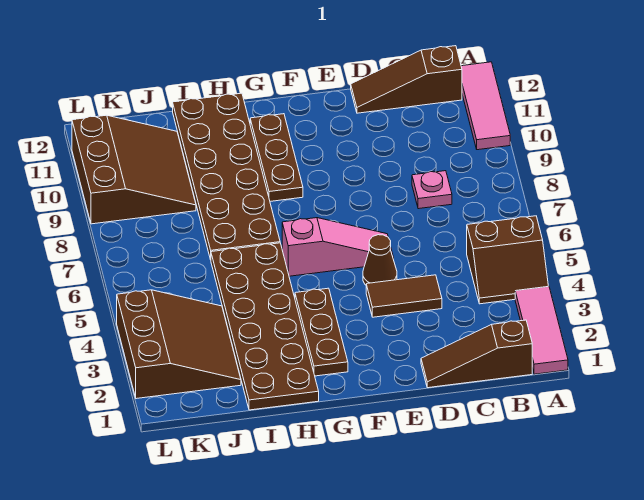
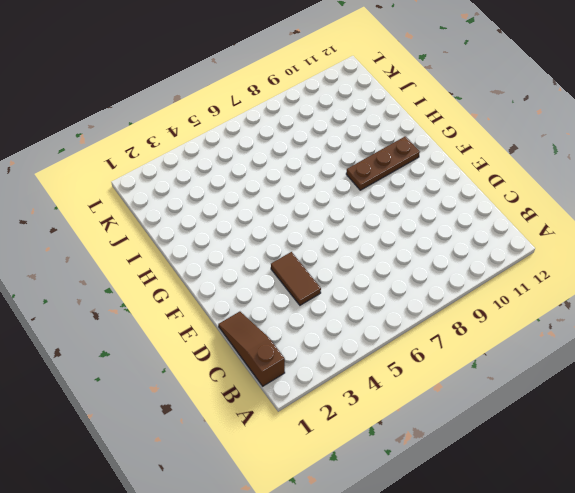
none -> pink 1x3 tile [515,286,568,374]
none -> brown 2x2 slope [467,216,548,304]
none -> pink 1x3 tile [461,62,510,150]

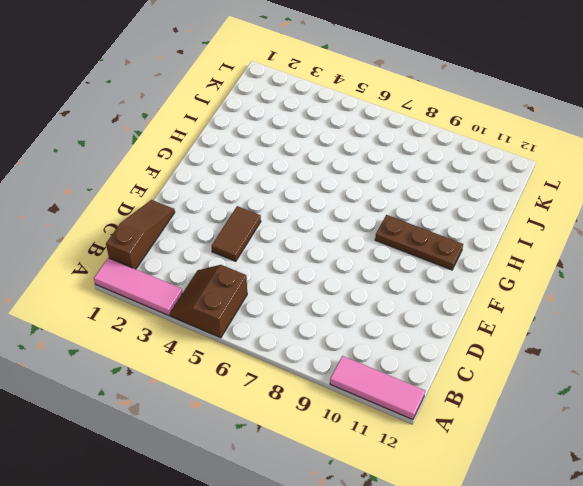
none -> brown 1x3 slope [351,46,462,113]
none -> pink 1x1 plate [412,171,452,209]
none -> brown 1x1 cone [363,235,397,285]

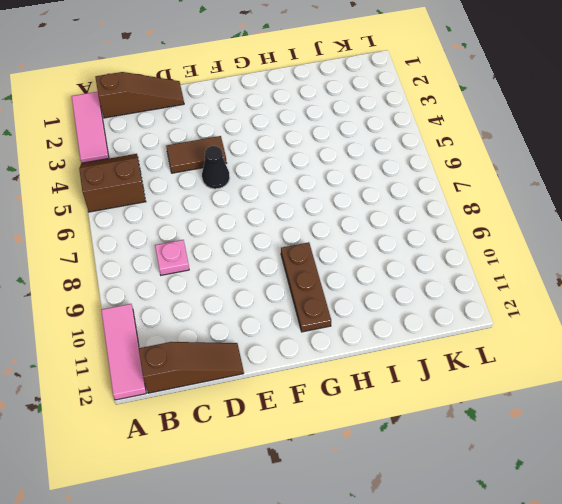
black 1x1 cone [202,146,230,189] -> brown 1x1 cone [363,235,397,285]
none -> pink 1x3 slope [282,218,394,276]
none -> brown 1x3 plate [295,288,348,376]
none -> brown 2x6 plate [211,243,319,410]

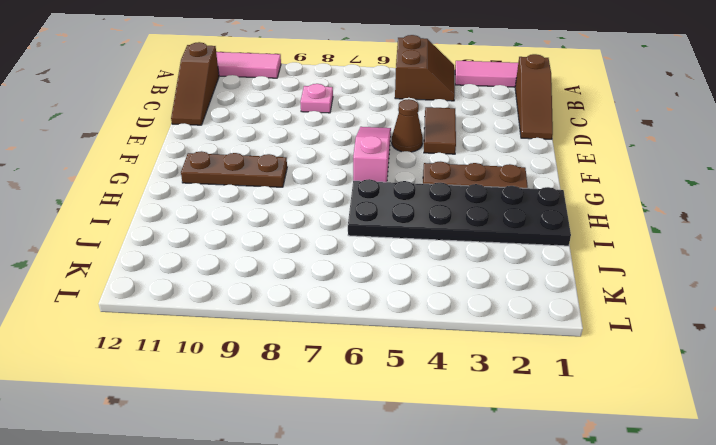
black 2x6 plate [348,179,571,246] -> brown 2x6 plate [211,243,319,410]
none -> brown 2x6 plate [173,93,280,260]
none -> brown 3x3 slope [117,290,241,399]
none -> brown 3x3 slope [72,115,196,224]

